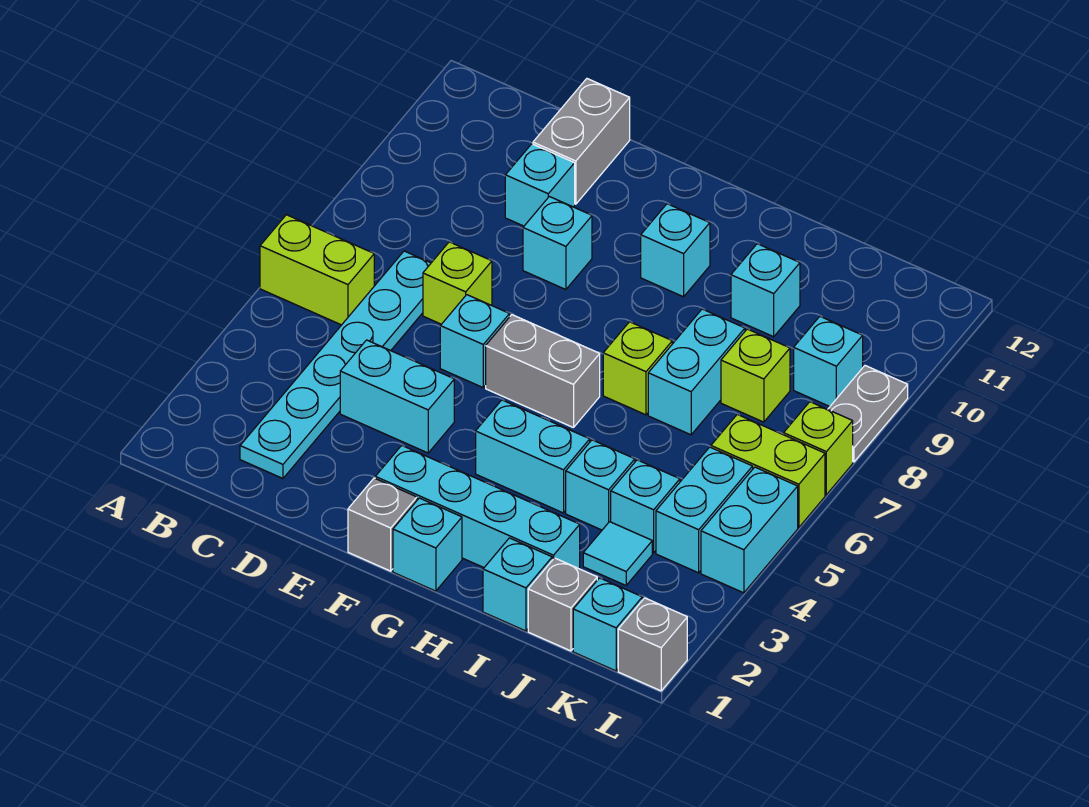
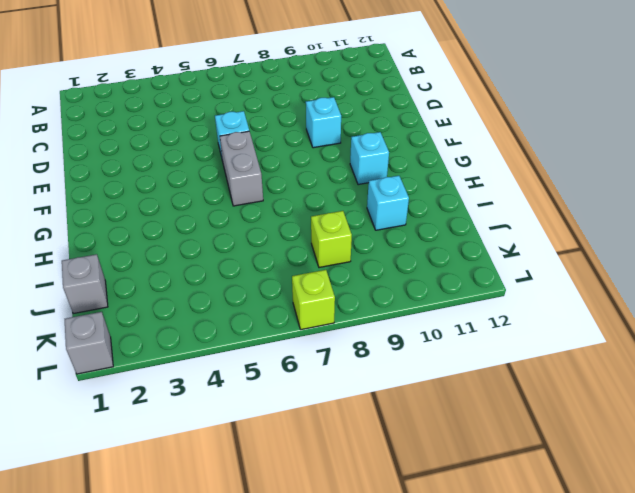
none -> lime 1x2 brick [260,215,374,325]
none -> cyan 1x6 plate [240,251,431,478]
none -> cyan 1x2 brick [340,340,454,453]
none -> lime 1x1 brick [423,242,492,324]

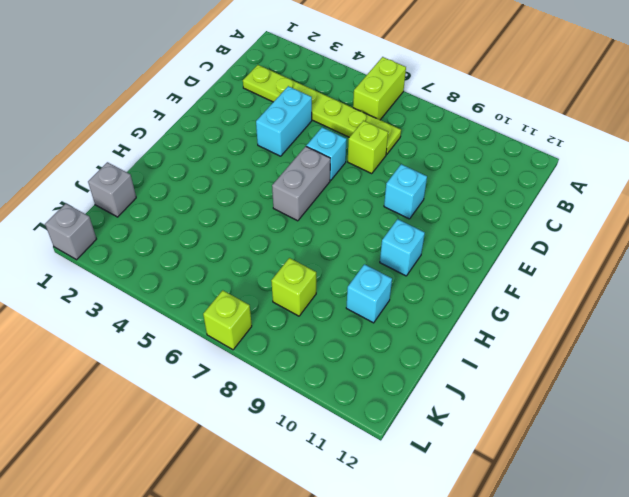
lime 1x6 plate [243,65,401,155] -> cyan 1x6 plate [240,251,431,478]
none -> cyan 1x1 brick [505,144,575,226]
none -> grey 1x2 brick [533,79,630,204]
none -> grey 1x1 brick [348,478,417,571]
none -> cyan 1x4 brick [375,445,580,569]

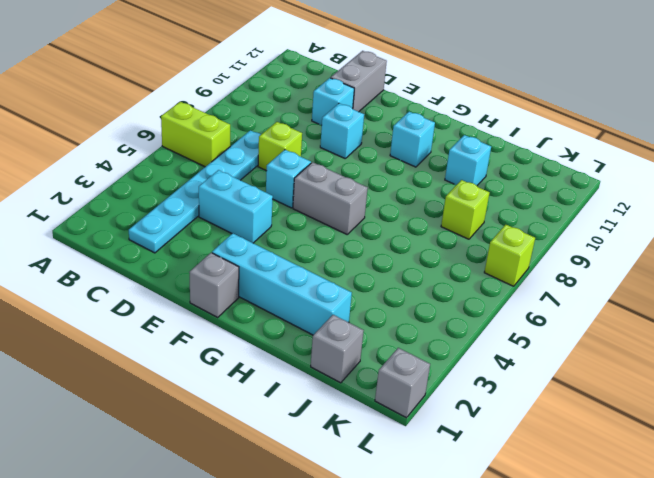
none -> cyan 1x1 brick [393,498,462,591]
none -> cyan 1x2 brick [476,400,590,513]
none -> lime 1x1 brick [603,322,672,415]
none -> cyan 1x1 brick [483,538,552,631]

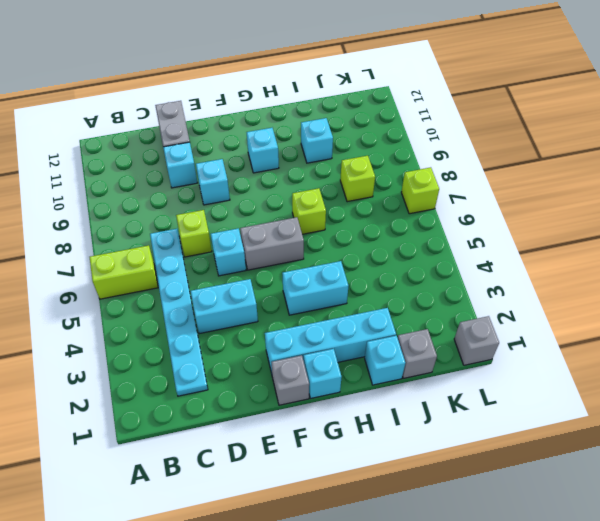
none -> cyan 1x1 brick [566,440,635,530]
none -> cyan 1x2 brick [648,309,745,435]
none -> cyan 1x1 tile [583,522,652,585]
none -> cyan 1x1 brick [611,460,680,553]

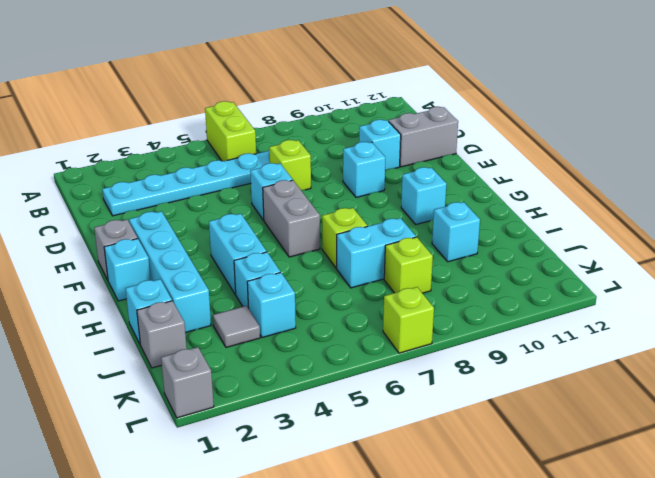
grey 1x1 tile [213,306,260,347] -> cyan 1x1 tile [583,522,652,585]
none -> cyan 1x2 brick [340,340,454,453]
none -> cyan 1x1 brick [573,578,642,671]
none -> cyan 1x2 brick [656,447,753,573]
none -> lime 1x2 brick [711,414,825,527]

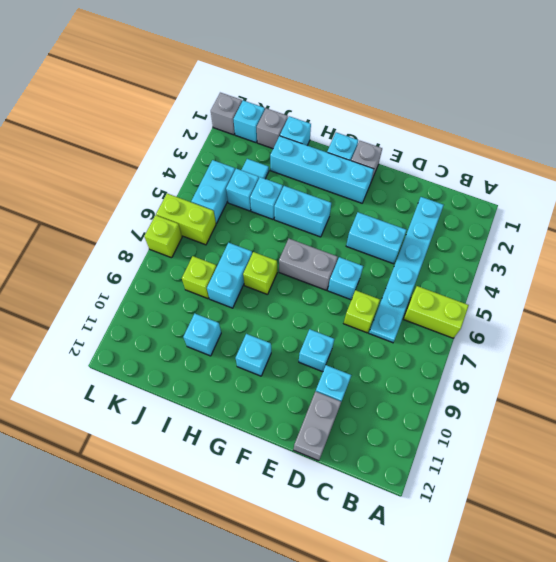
none -> cyan 1x1 brick [794,317,863,406]
none -> cyan 1x2 brick [701,467,798,593]
none -> grey 1x2 plate [828,366,908,462]

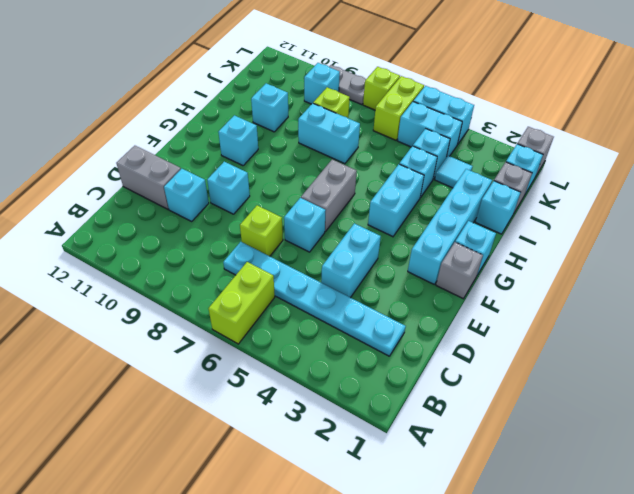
none -> lime 1x1 brick [603,322,672,415]

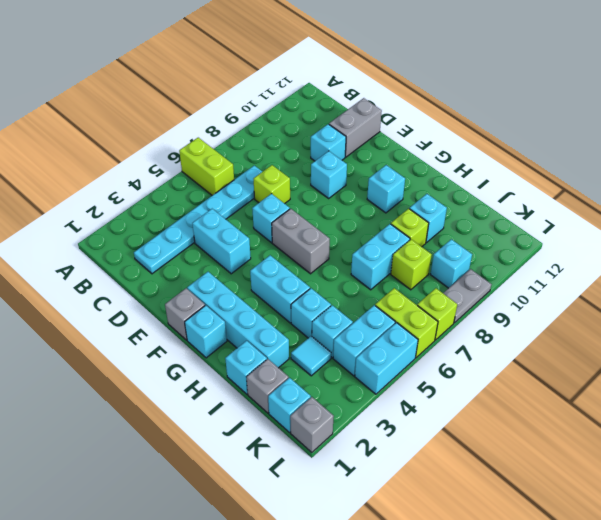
lime 1x1 brick [391,209,429,247] -> lime 1x1 brick moved to [603,322,672,415]

